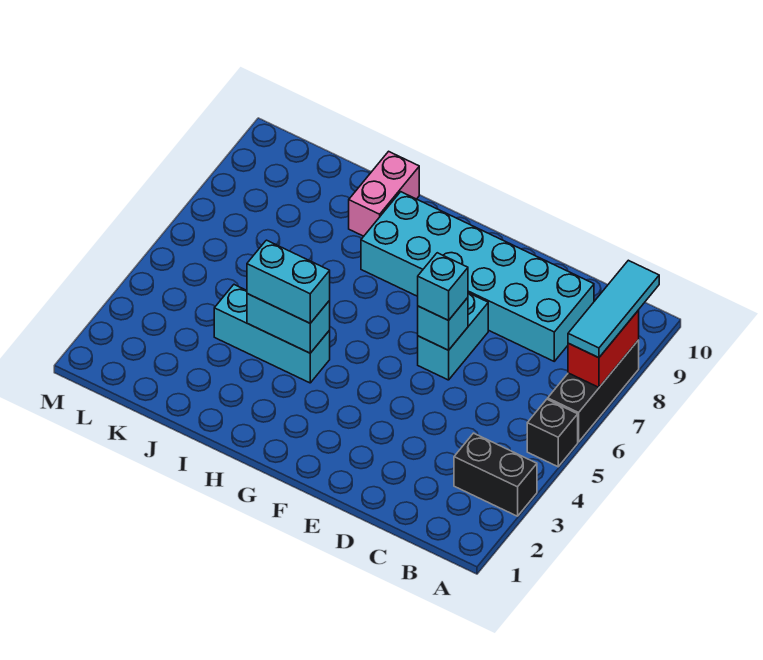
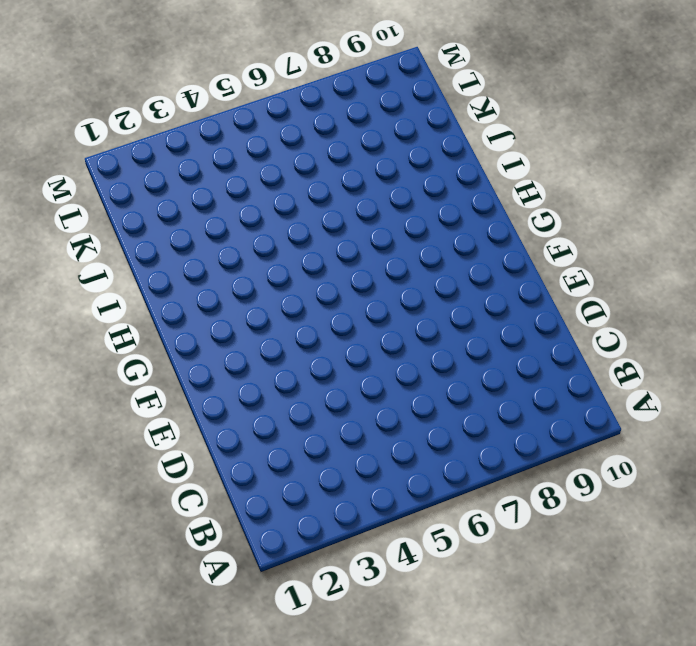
none -> black 1x2 brick [454,433,537,516]
none -> black 1x1 brick [527,399,578,467]
none -> black 1x3 brick [548,340,639,442]

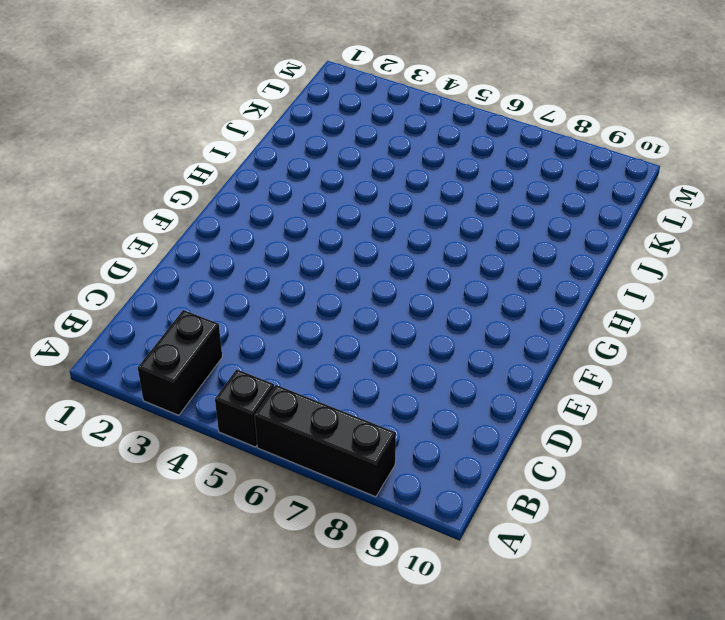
none -> cyan 2x6 brick [361,192,594,361]
none -> cyan 1x2 brick [418,293,488,380]
none -> cyan 1x3 brick [214,285,330,383]

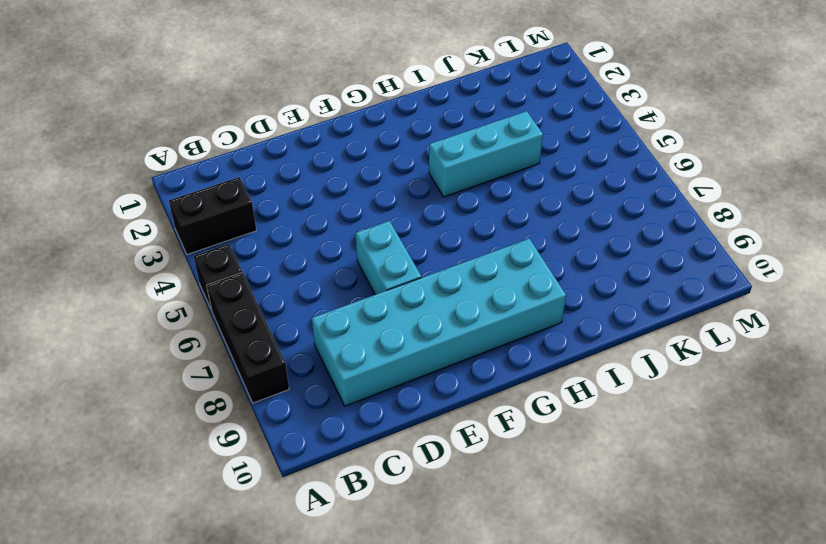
none -> pink 1x2 brick [349,151,419,236]
none -> red 1x2 brick [568,310,639,387]
none -> cyan 1x1 brick [418,298,468,350]

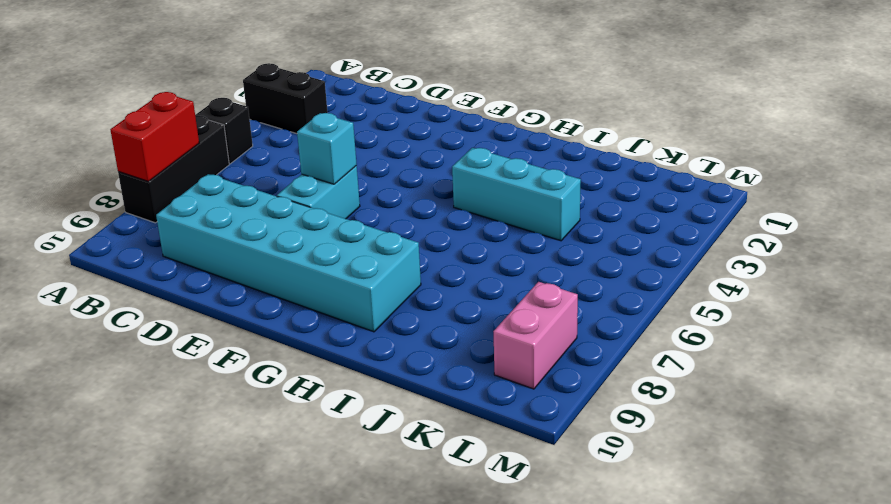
pink 1x2 brick [494,282,578,389] -> pink 1x2 brick moved to [349,151,419,236]
none -> cyan 1x2 brick [247,294,330,353]
none -> cyan 1x3 tile [568,260,659,358]
none -> cyan 1x1 brick [418,253,468,320]

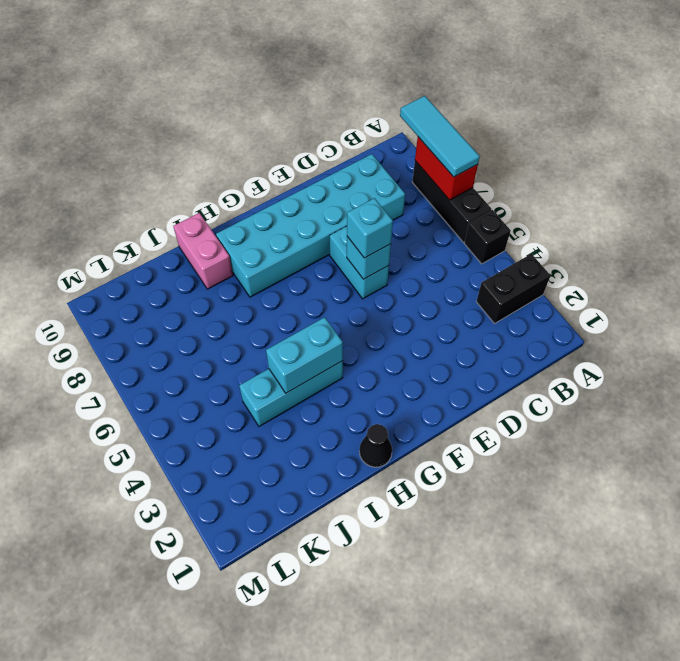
black 1x1 cone [359,424,392,467] -> none
none -> cyan 1x2 brick [247,240,330,323]

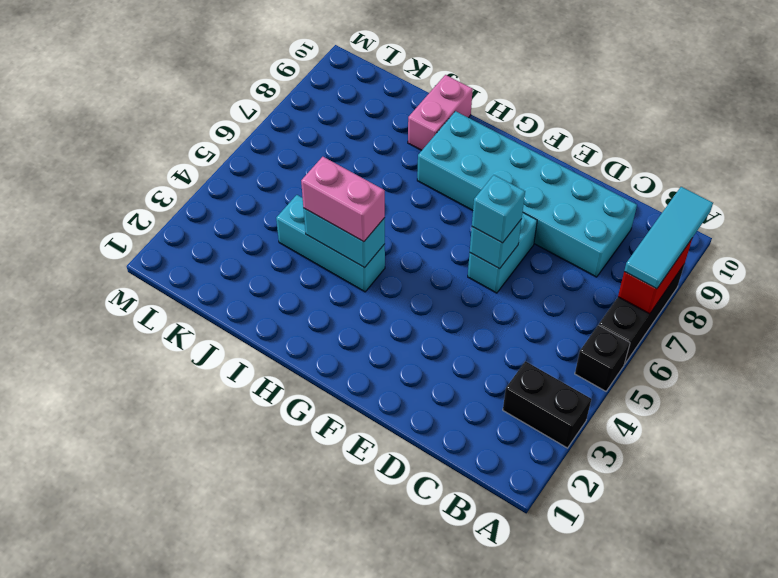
pink 1x2 brick [301,157,385,242] -> cyan 1x2 brick [247,240,330,323]

